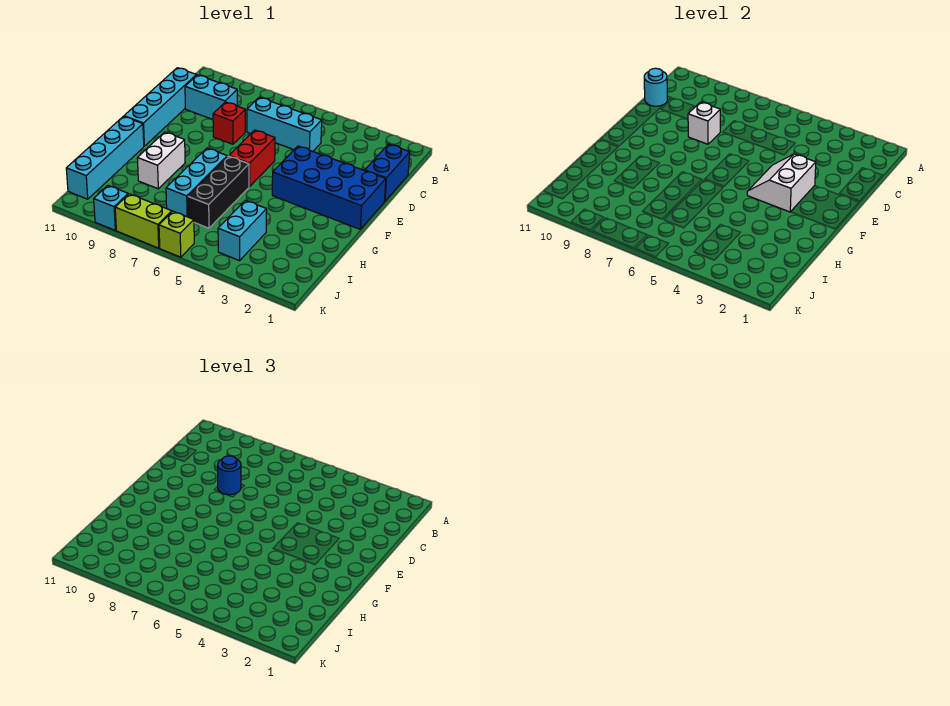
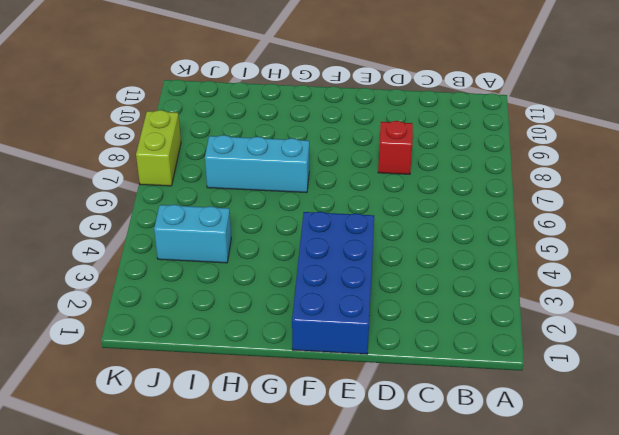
none -> blue 1x2 brick [365,144,410,201]
none -> cyan 1x3 brick [247,97,322,151]
none -> cyan 1x2 brick [185,75,237,119]

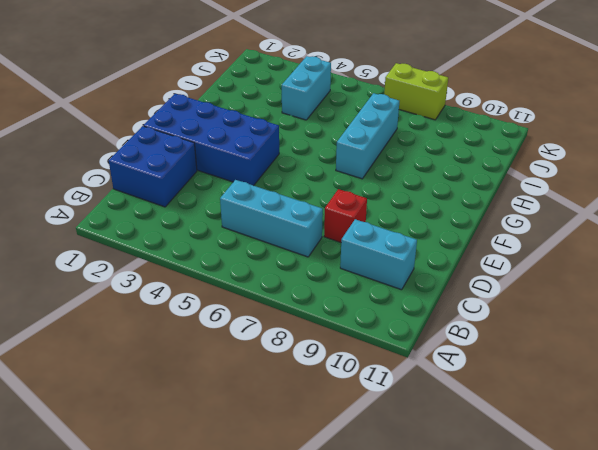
blue 2x2 brick [109,126,197,207] -> blue 1x2 brick [365,144,410,201]
none -> cyan 1x4 brick [124,68,196,146]
none -> red 1x2 brick [229,130,275,187]
none -> black 1x3 brick [188,156,249,228]

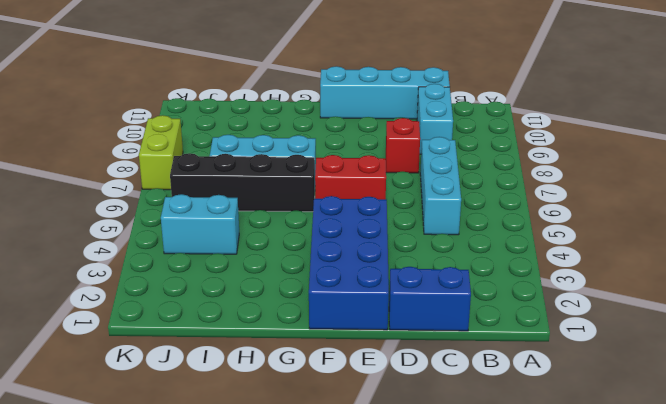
black 1x4 brick [170,153,315,212] -> black 1x3 brick [188,156,249,228]
none -> white 1x2 brick [137,132,185,189]
none -> cyan 1x4 brick [66,116,144,199]
none -> lime 1x1 brick [159,211,194,257]

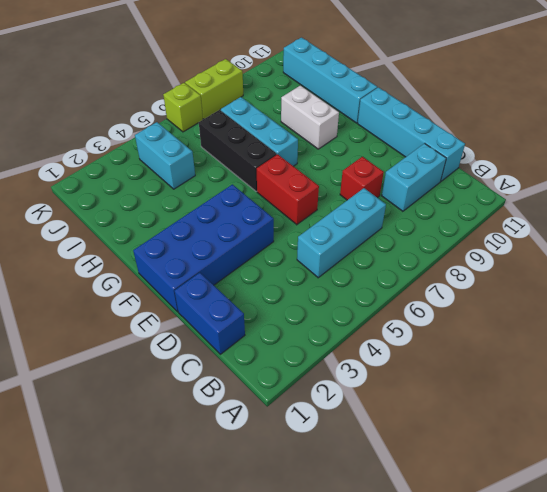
none -> cyan 1x1 brick [94,186,128,230]
none -> cyan 1x1 round brick [644,68,667,106]
none -> white 1x1 brick [688,102,720,144]

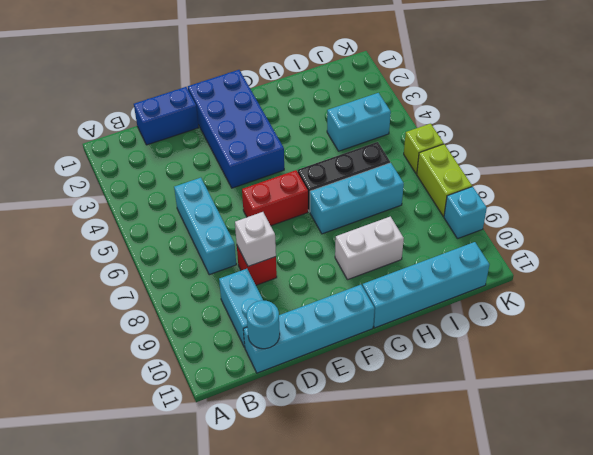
none -> white 2x2 slope [747,154,816,212]
none -> blue 1x1 round brick [218,456,241,495]

